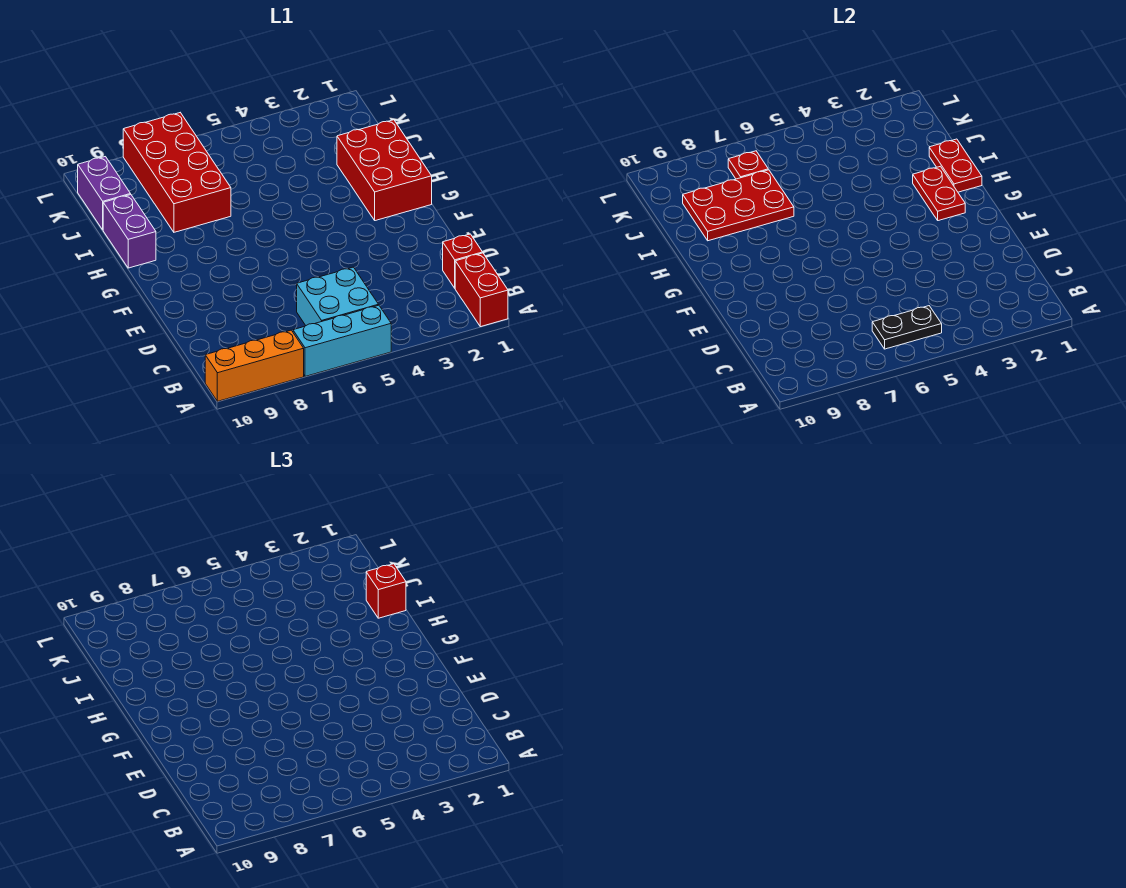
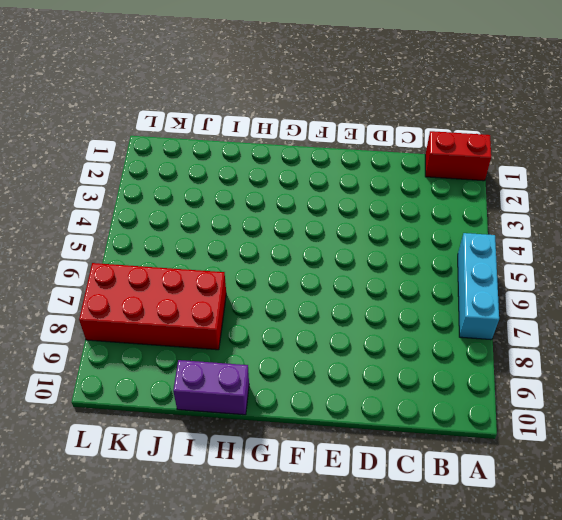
none -> orange 1x3 brick [205,330,304,401]
none -> cyan 2x2 brick [297,267,379,325]
none -> red 1x1 brick [443,234,483,288]

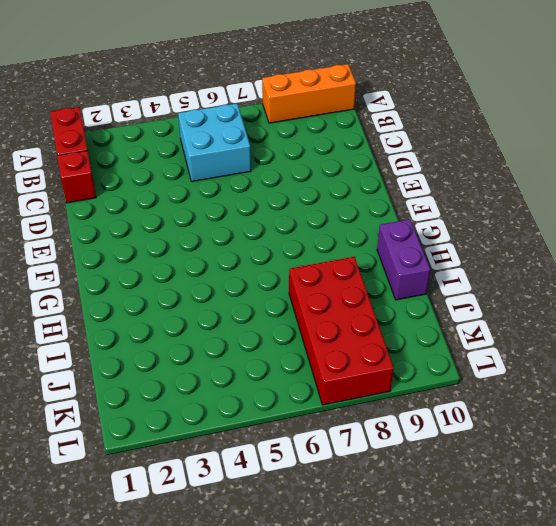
none -> cyan 1x3 brick [293,305,391,376]
none -> red 2x3 brick [337,120,432,221]
none -> purple 1x2 brick [78,157,131,230]

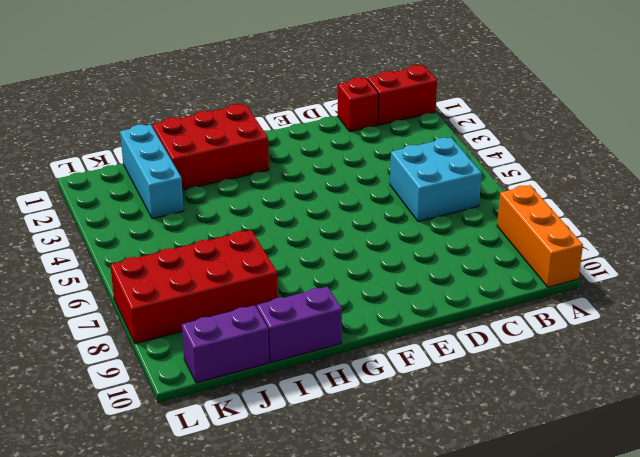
cyan 1x3 brick [120,125,184,219] -> cyan 1x3 brick moved to [293,305,391,376]
none -> black 1x2 plate [872,306,942,349]
none -> red 1x2 plate [913,166,965,221]
none -> red 1x2 plate [929,139,982,192]

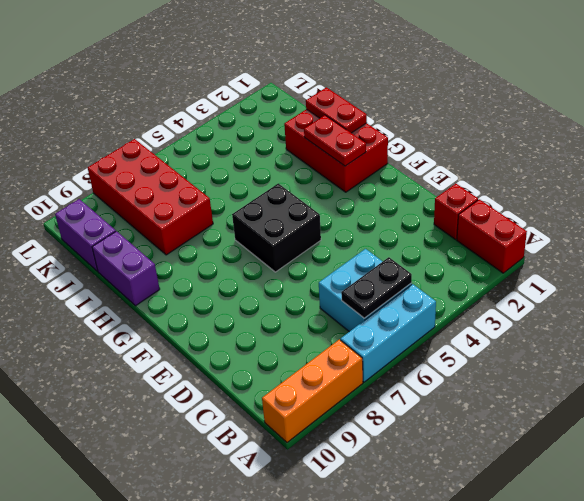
black 2x2 brick [232,183,321,272] -> none
none -> red 2x3 plate [683,170,794,241]
none -> red 1x1 plate [728,151,768,179]
none -> red 1x1 brick [366,564,406,618]

